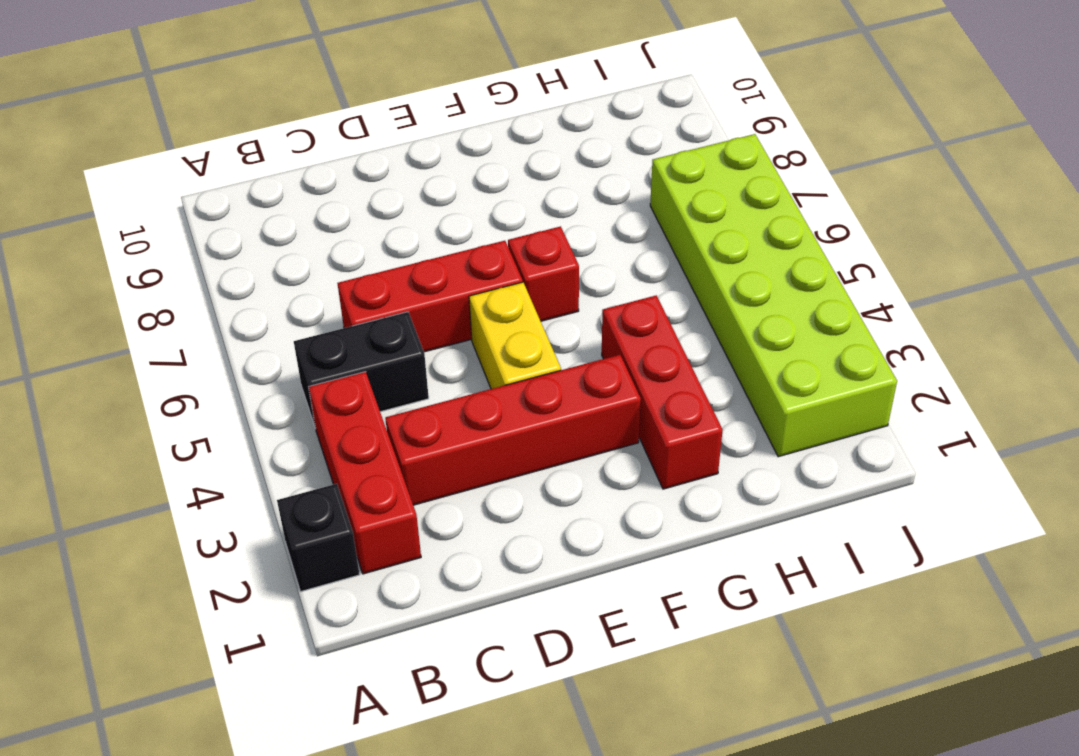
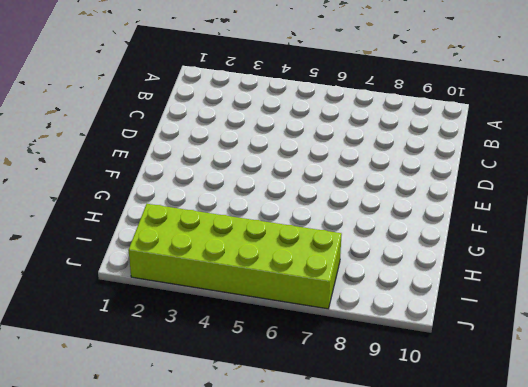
none -> black 1x1 brick [277,484,360,592]
none -> red 1x3 brick [309,372,421,574]

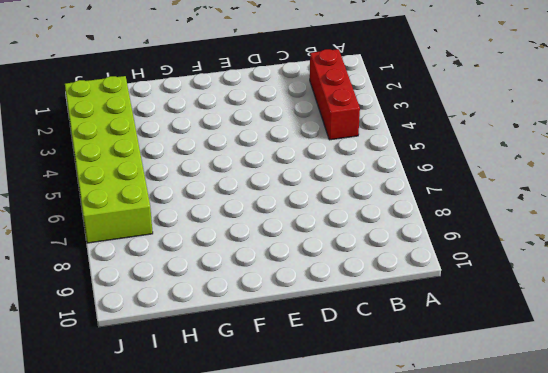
none -> black 1x1 brick [277,484,360,592]
none -> black 1x2 brick [294,312,429,429]

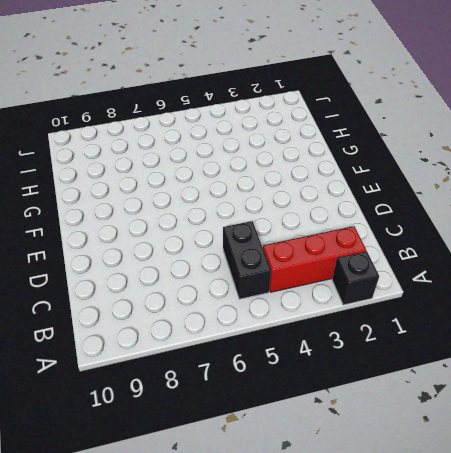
none -> red 1x4 brick [385,355,641,505]
none -> red 1x3 brick [337,241,523,352]

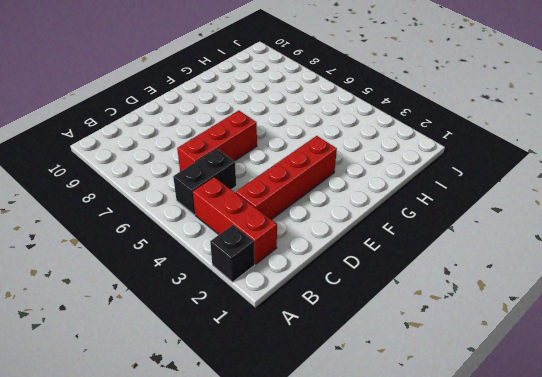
none -> yellow 1x2 brick [469,282,561,389]
none -> red 1x1 brick [508,226,579,321]

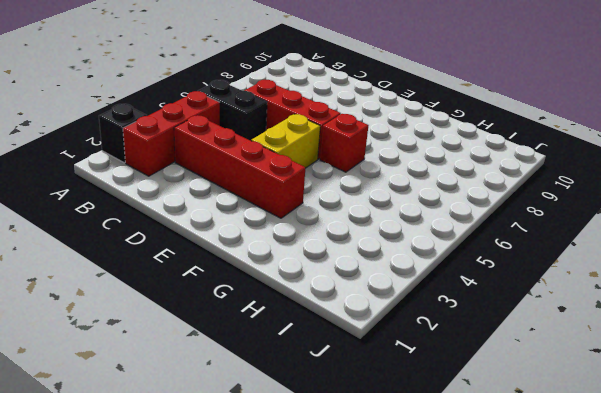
none -> red 1x3 brick [602,296,722,489]
none -> lime 2x6 brick [650,134,897,457]

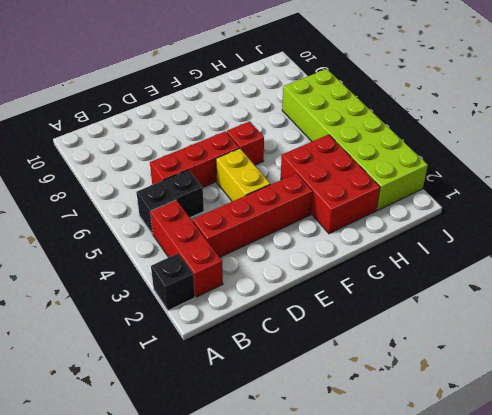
red 2x3 brick [281,134,380,234] -> red 1x3 brick [602,296,722,489]

